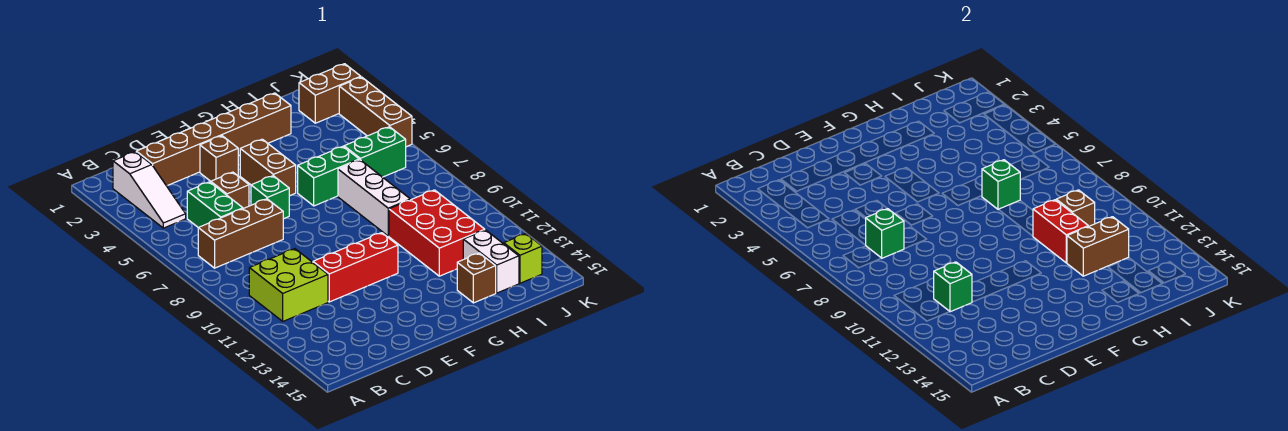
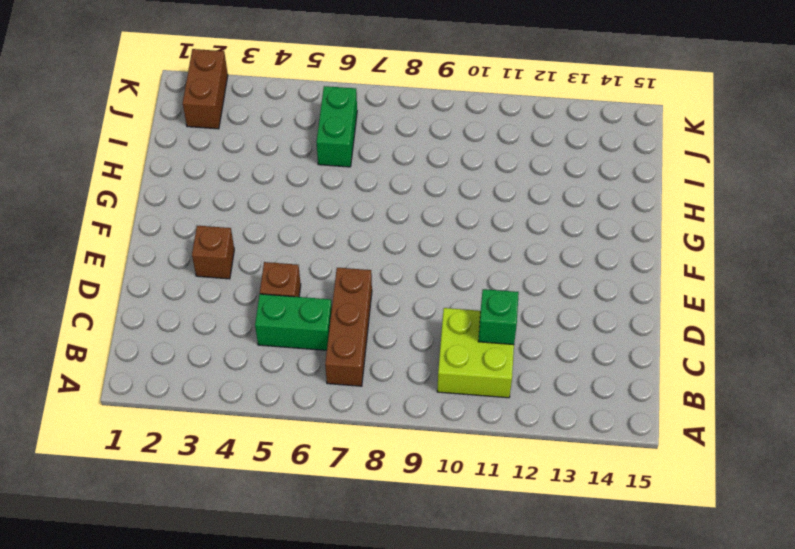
none -> white 1x3 slope [113,152,186,228]
none -> brown 1x6 brick [136,93,291,186]
none -> red 1x3 brick [313,233,398,302]

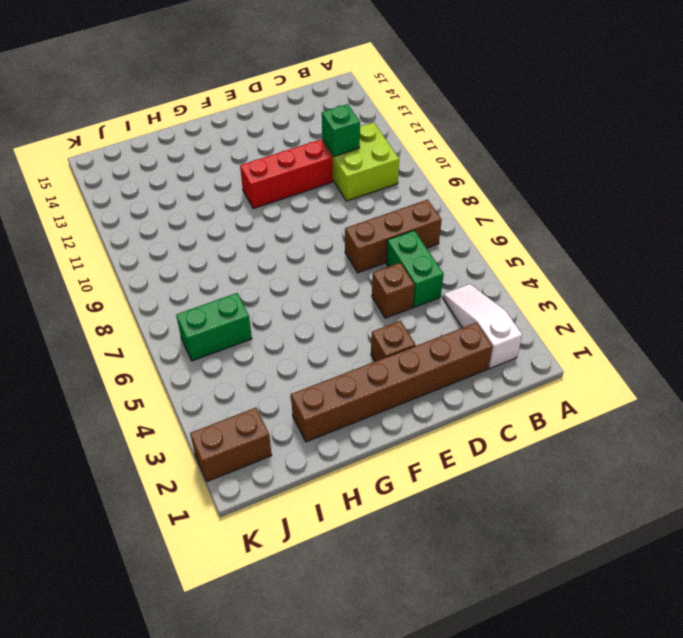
none -> green 1x1 brick [251,176,289,219]
none -> brown 1x2 brick [240,139,296,196]
none -> green 1x2 brick [298,146,359,206]

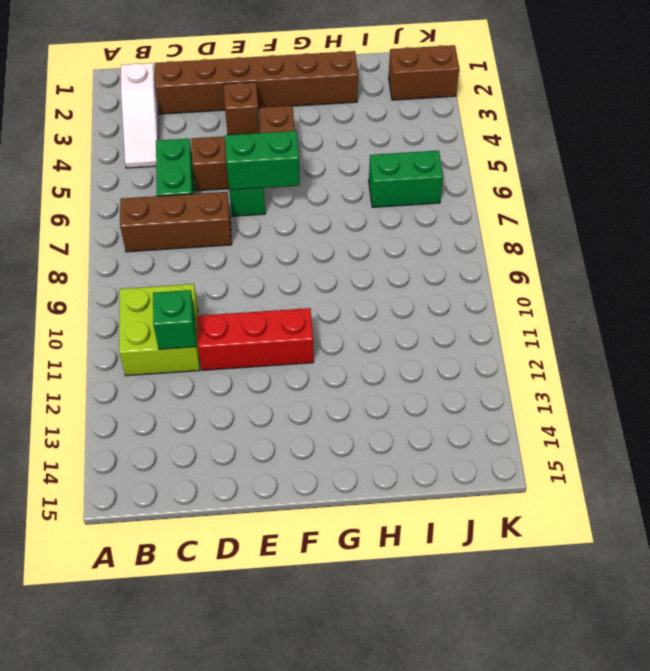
green 1x2 brick [225,131,300,190] -> green 1x2 brick moved to [298,146,359,206]
none -> white 1x3 brick [338,160,410,236]
none -> red 2x3 brick [389,190,485,276]
none -> brown 1x1 brick [457,253,496,303]

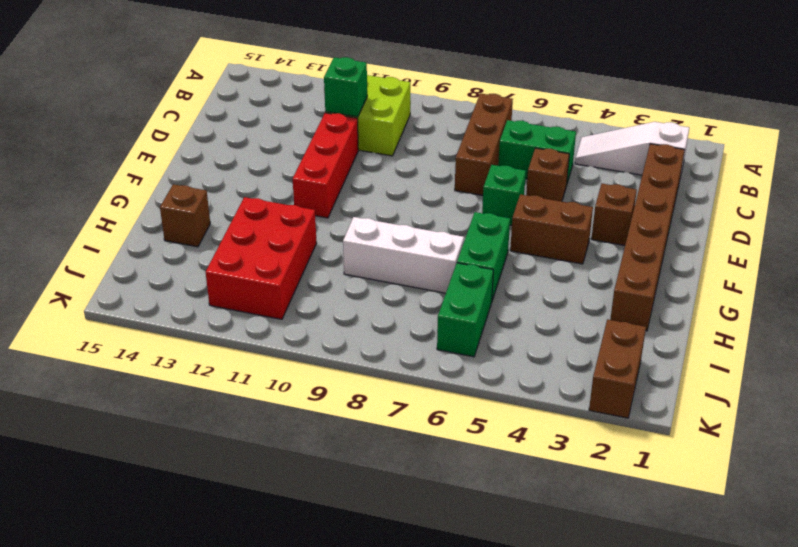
red 2x3 brick [206,197,317,319] -> red 2x3 brick turned to [389,190,485,276]
none -> white 1x2 brick [463,230,519,293]
none -> lime 1x1 brick [504,234,542,283]
none -> brown 1x3 brick [339,77,412,147]

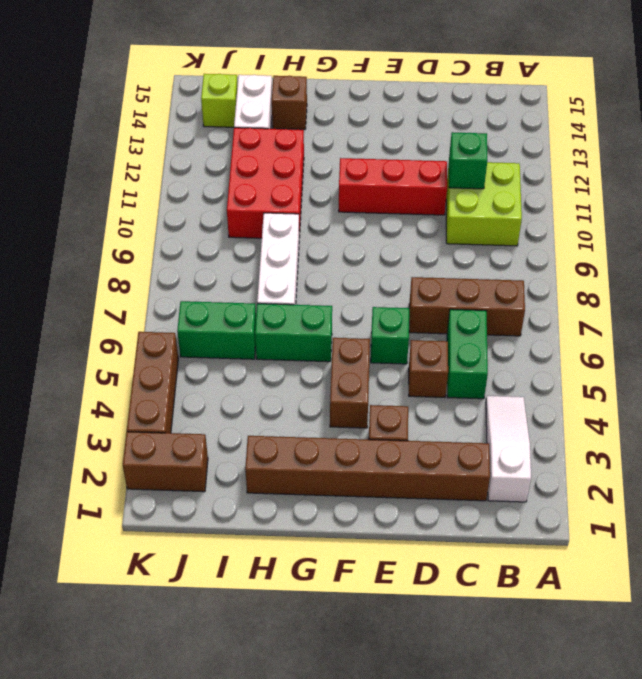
none -> green 1x1 brick [865,209,904,258]
none -> green 1x1 brick [982,160,1020,209]
none -> red 1x2 brick [1033,200,1088,263]

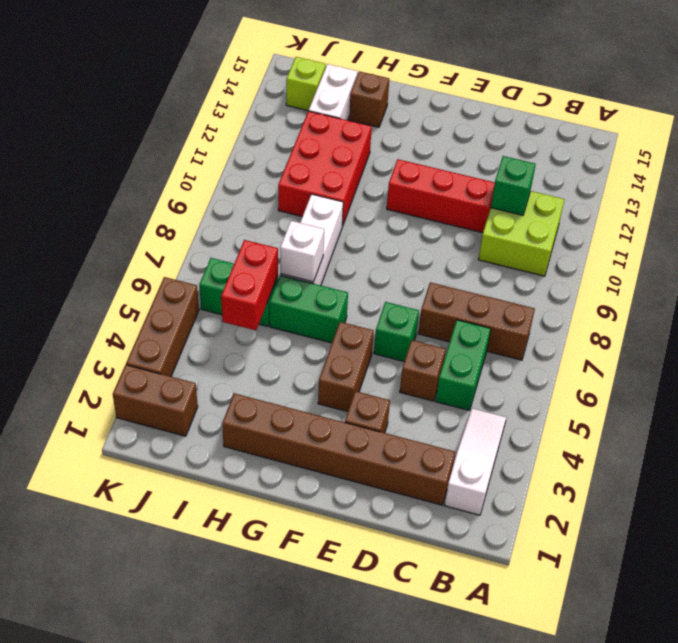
white 1x1 brick [280,221,324,282] -> green 1x1 brick [982,160,1020,209]
red 1x2 brick [221,240,278,330] -> red 1x2 brick moved to [1033,200,1088,263]
none -> green 1x1 brick [865,209,904,258]
none -> brown 1x2 brick [1067,217,1129,276]
none -> brown 1x1 brick [1056,190,1095,226]

